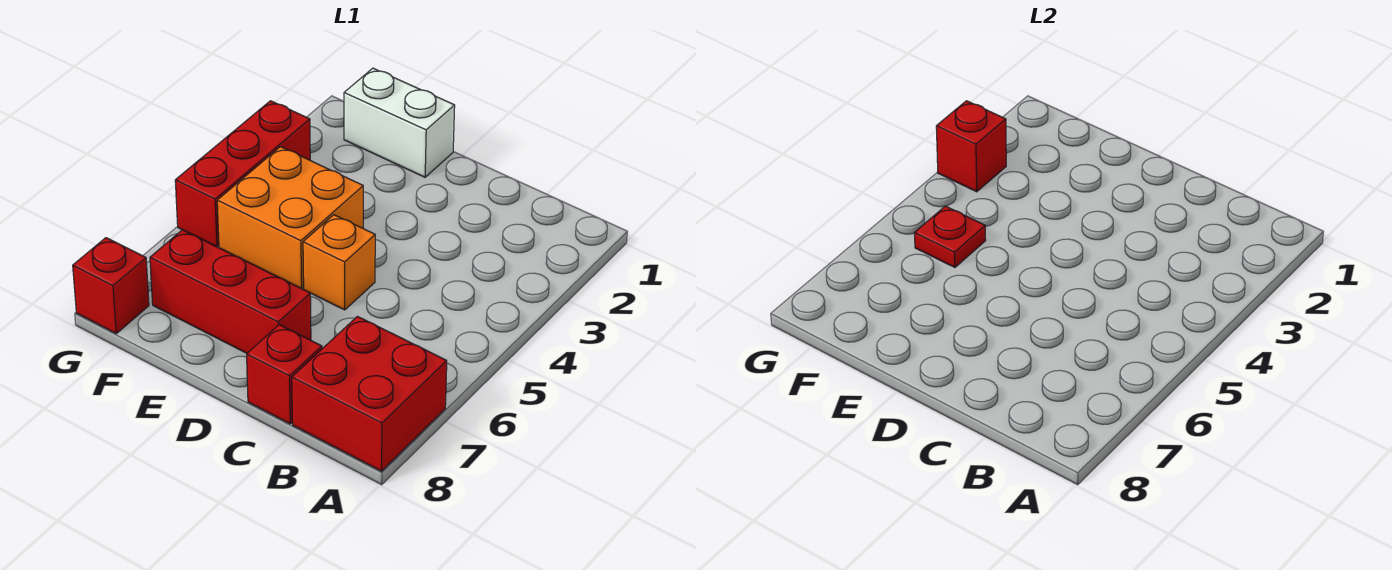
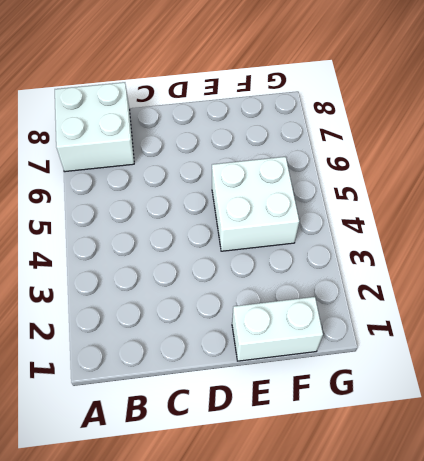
white 2x2 brick [55,82,134,172] -> red 2x2 brick [292,316,447,471]
white 2x2 brick [212,157,299,251] -> orange 2x2 brick [217,147,363,289]
none -> red 1x1 brick [247,325,322,424]
none -> orange 1x1 brick [303,215,375,310]

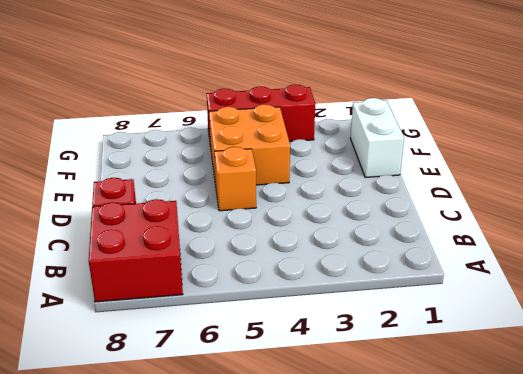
none -> red 1x3 brick [150,230,311,353]
none -> red 1x1 brick [73,238,149,333]

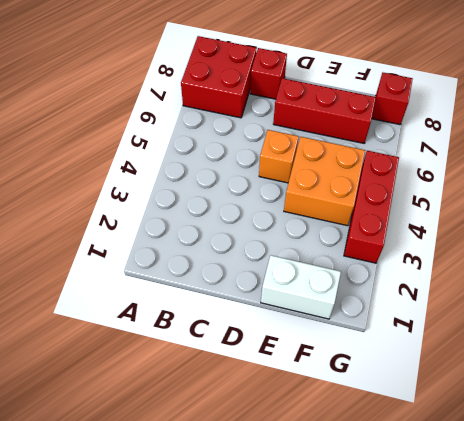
none -> red 1x1 plate [915,206,986,267]
none -> red 1x1 brick [936,101,1006,192]

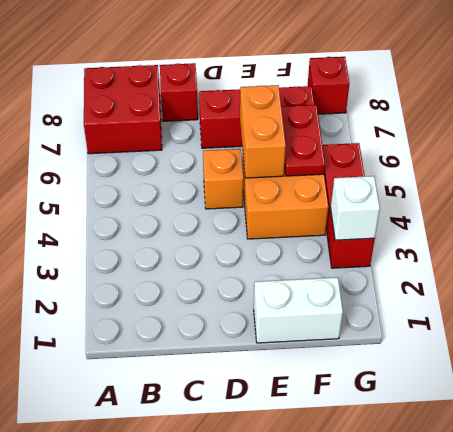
orange 1x2 brick [240,85,286,178] -> none
red 1x2 plate [281,105,325,176] -> red 1x1 plate [915,206,986,267]
white 1x1 brick [331,176,380,240] -> red 1x1 brick [936,101,1006,192]

